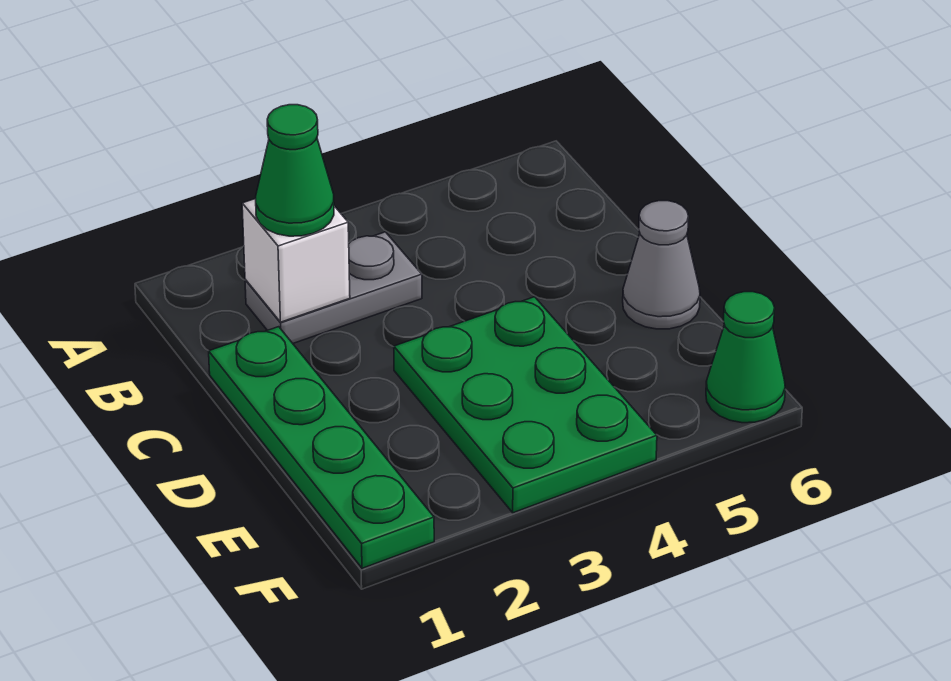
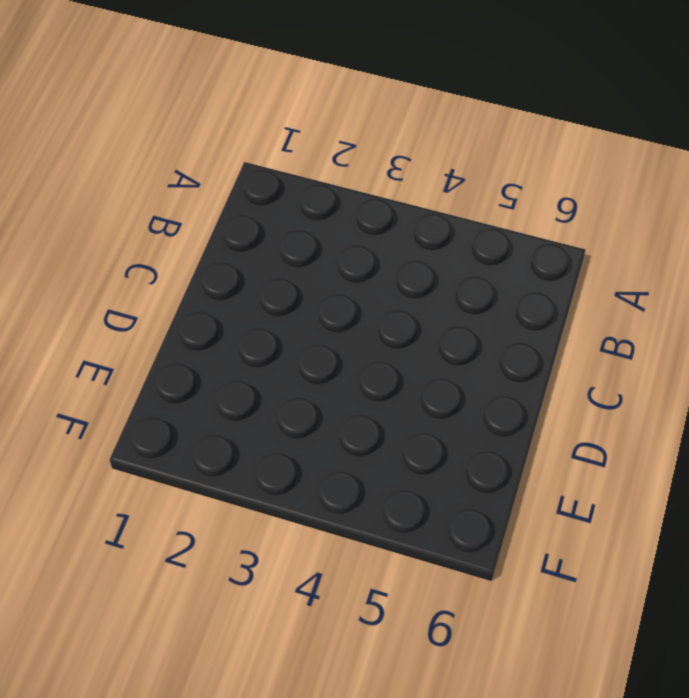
none -> grey 1x2 plate [245,232,422,343]
none -> green 1x4 plate [209,327,434,568]

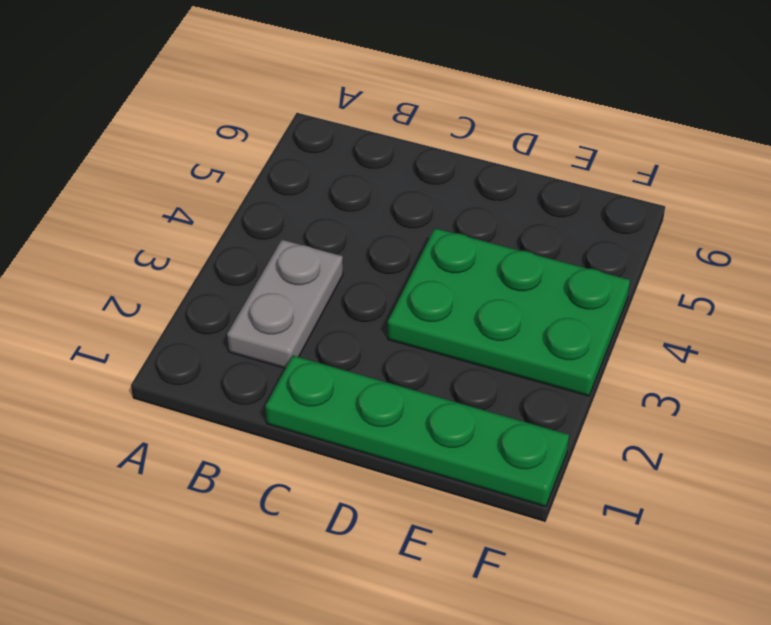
none -> grey 1x1 cone [623,201,700,329]
none -> green 1x1 cone [706,292,785,423]

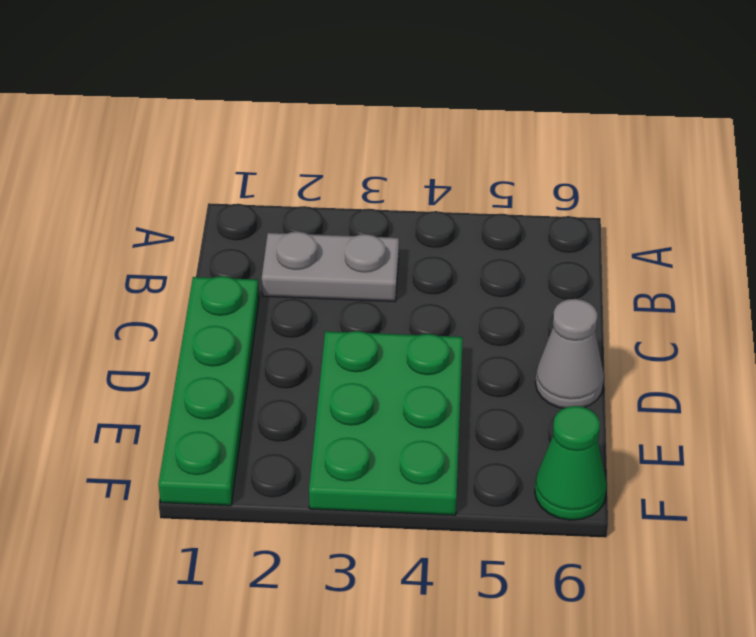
none -> white 1x1 brick [242,199,350,322]
none -> green 1x1 cone [256,105,334,236]

